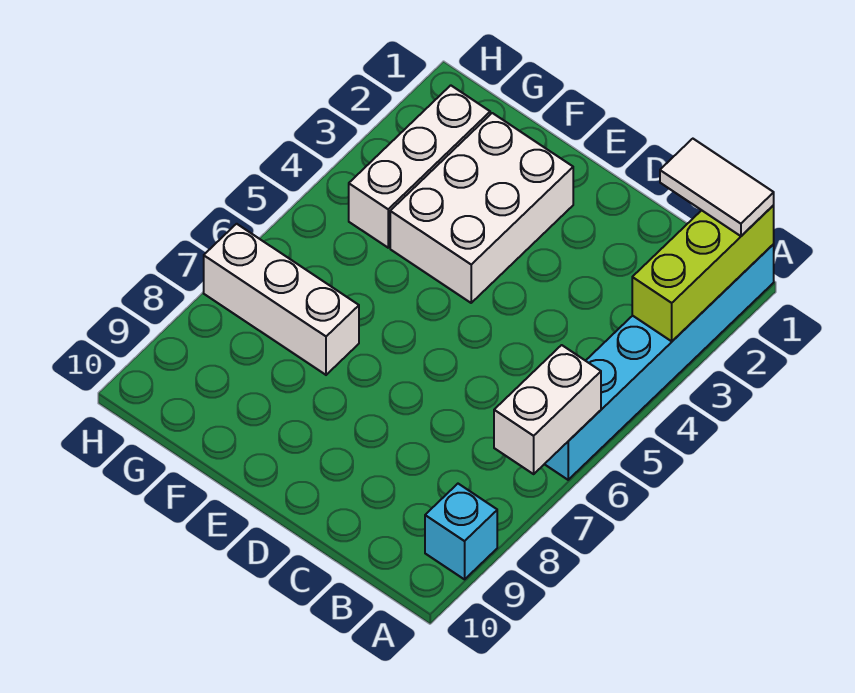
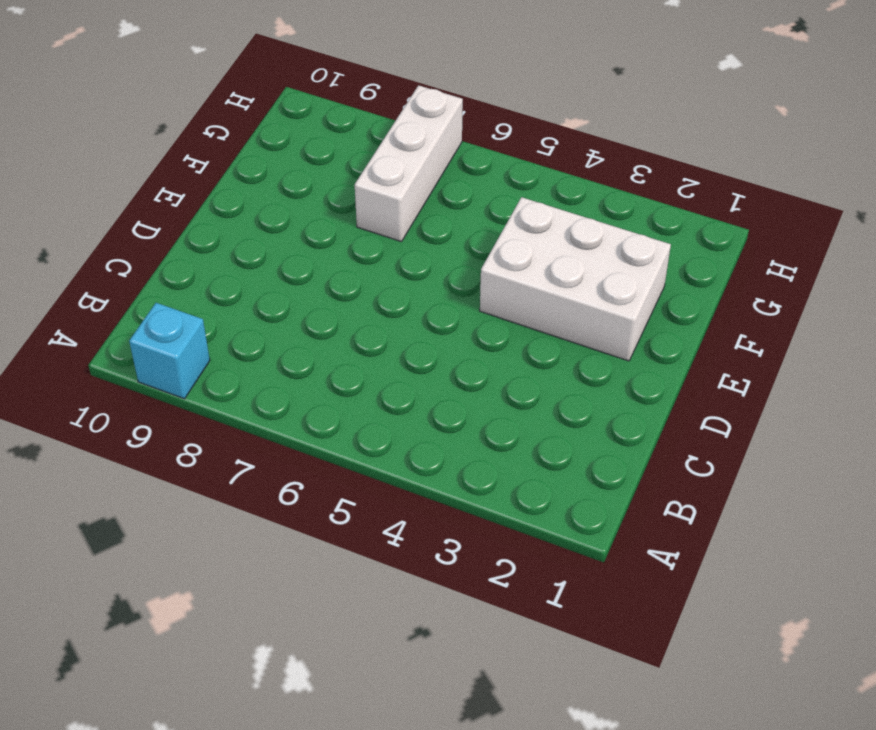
none -> cyan 1x6 brick [545,244,774,480]
none -> white 1x3 brick [349,85,490,248]

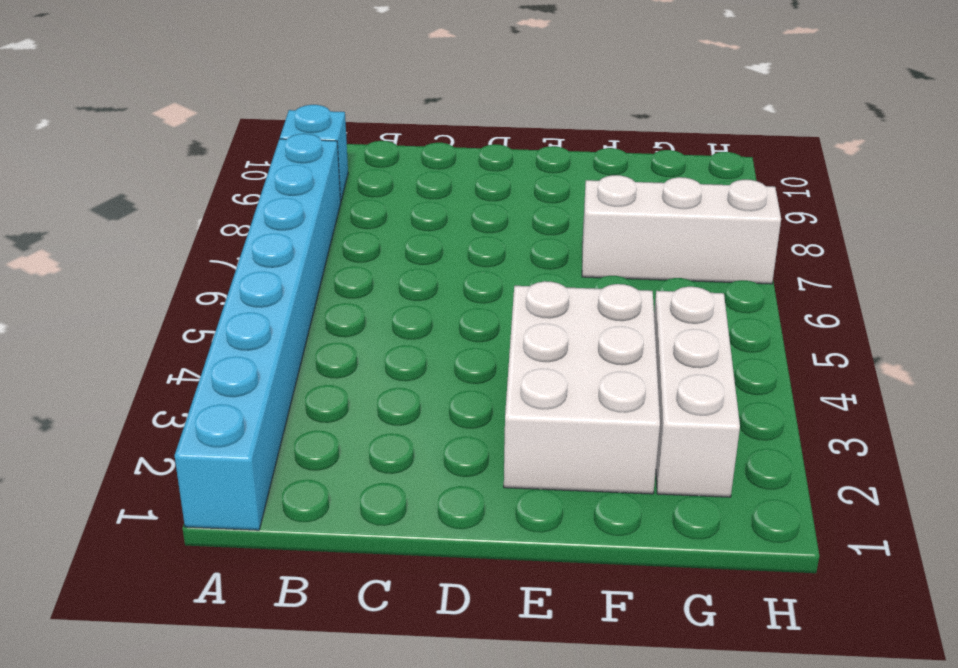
cyan 1x8 brick [175,134,341,530] -> cyan 1x6 brick [545,244,774,480]
none -> lime 1x3 brick [632,205,774,341]
none -> white 1x2 brick [494,345,601,474]

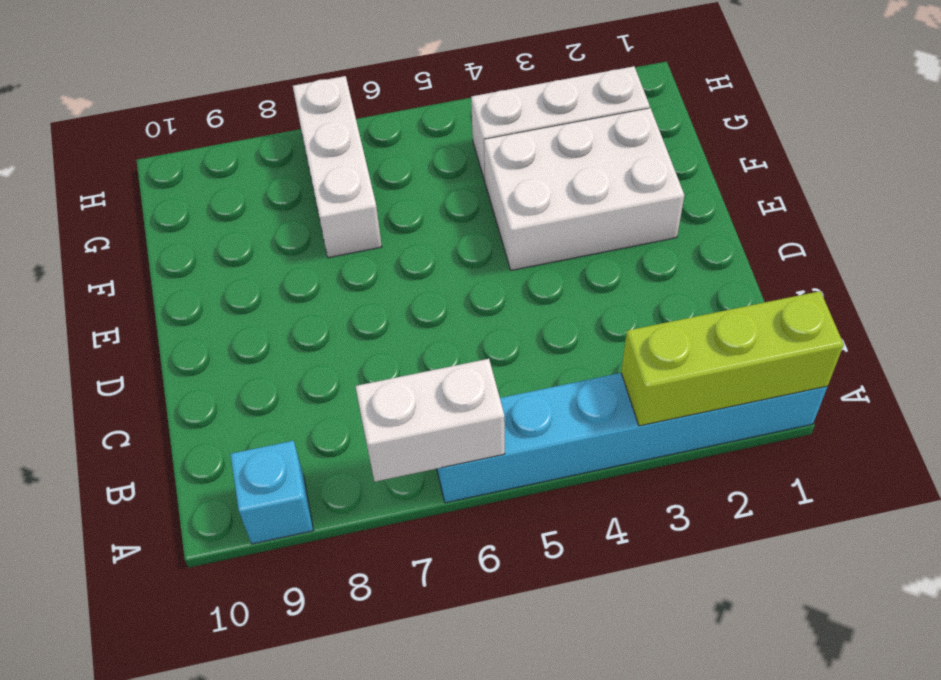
none -> white 1x2 tile [660,139,774,236]

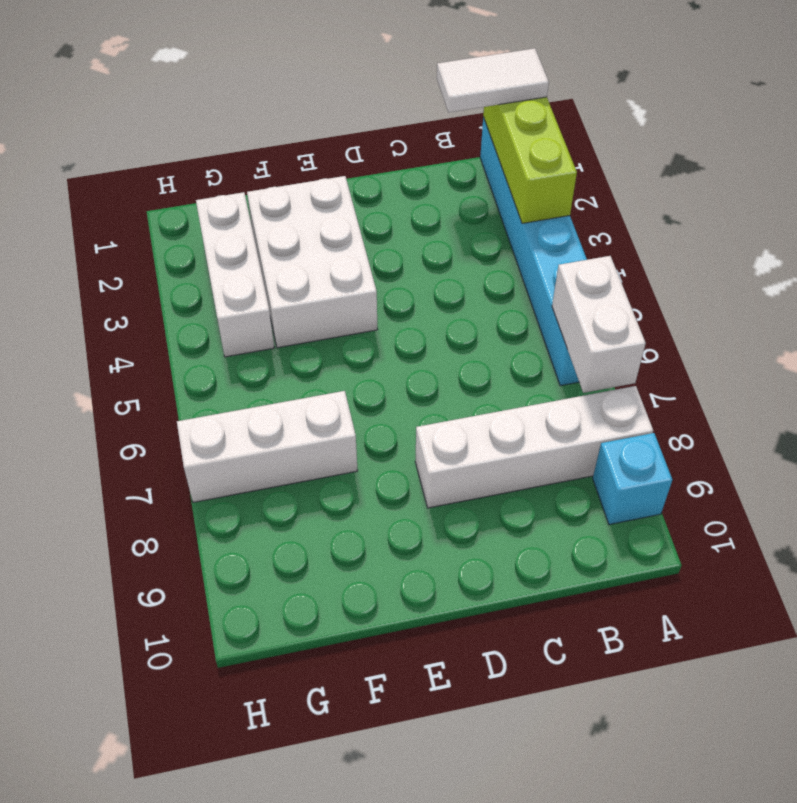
white 1x4 brick [415,386,653,508] -> none

